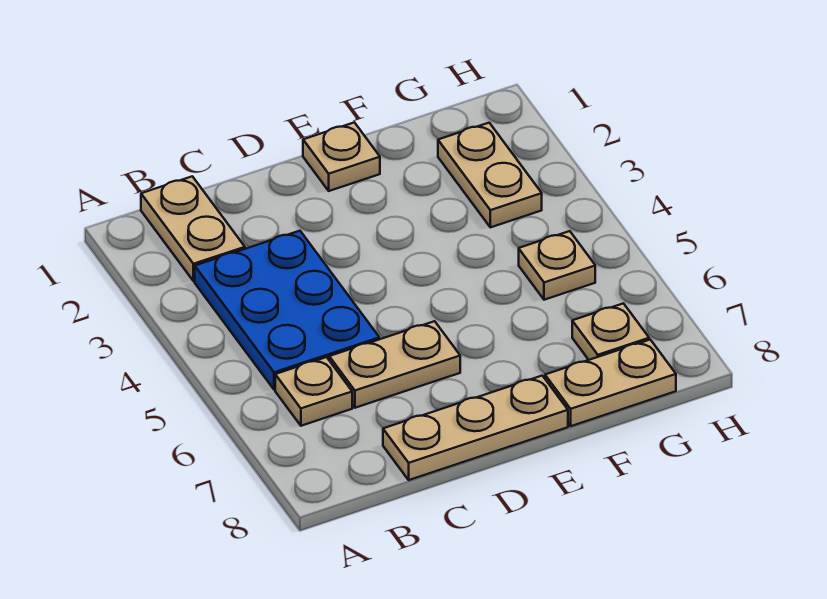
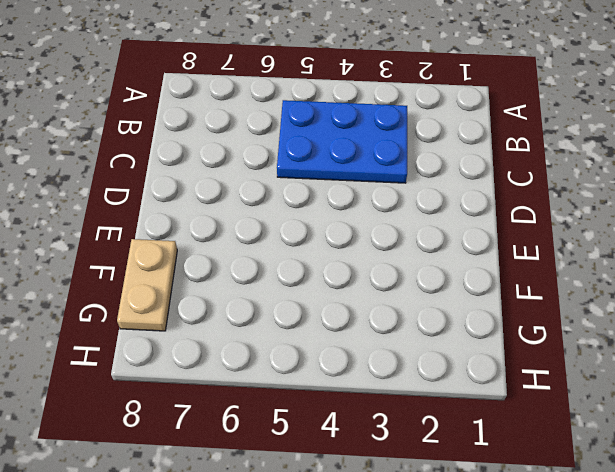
none -> tan 1x2 plate [141,176,245,281]
none -> tan 1x1 plate [275,357,352,426]

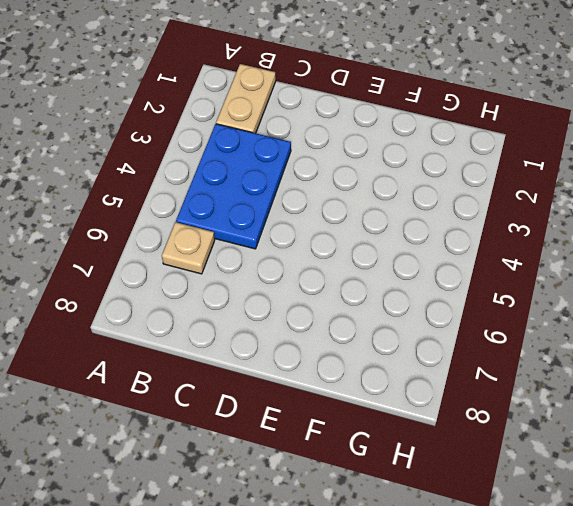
none -> tan 1x2 plate [329,321,460,408]
none -> tan 1x3 plate [383,376,568,480]

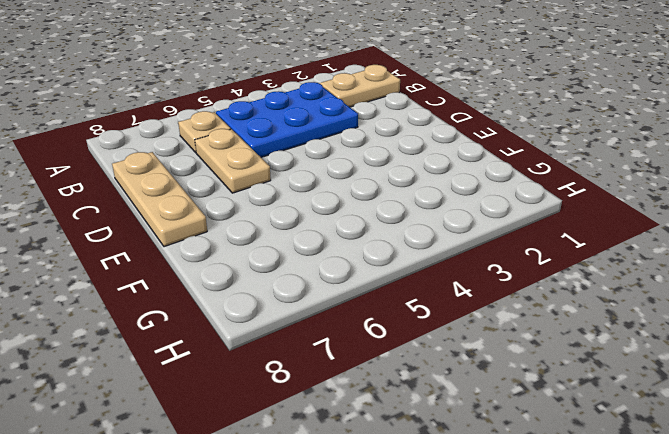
none -> tan 1x1 plate [303,122,380,191]
none -> tan 1x2 plate [545,340,676,426]

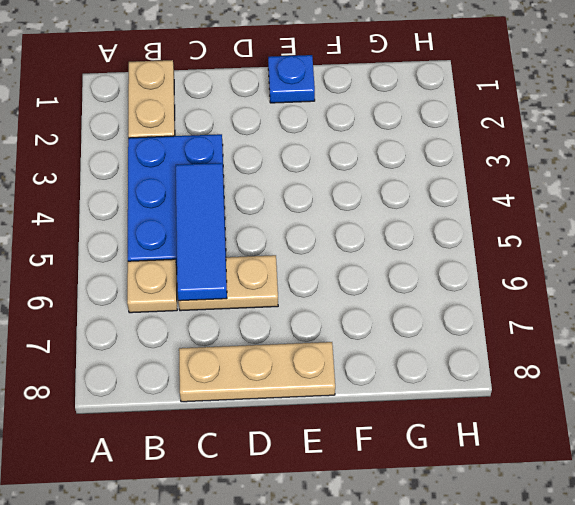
blue 1x3 tile [176,163,227,301] -> none
blue 1x1 plate [268,55,315,103] -> tan 1x1 plate [303,122,380,191]
none -> tan 1x2 plate [545,340,676,426]
none -> tan 1x2 plate [438,123,542,227]

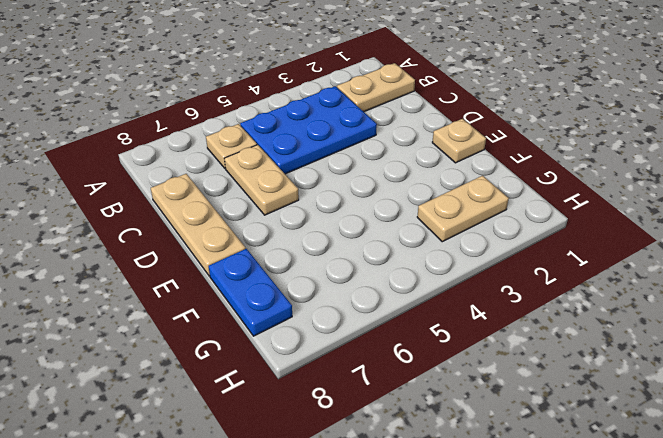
blue 1x2 plate [209,249,292,336] -> tan 1x2 plate [545,340,676,426]
none -> tan 1x1 plate [519,231,595,300]
none -> tan 1x1 plate [572,303,649,360]

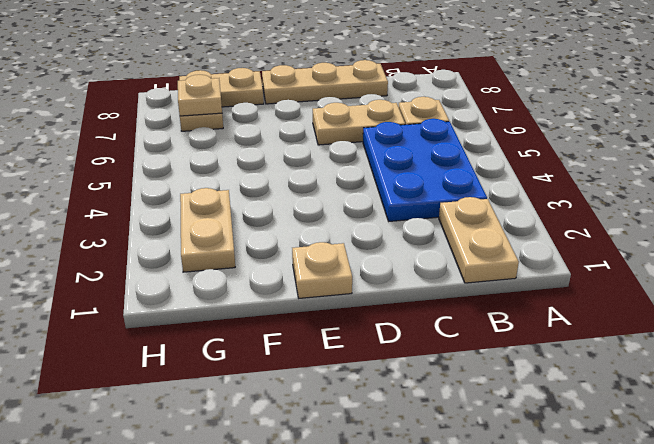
tan 1x1 plate [178,75,222,116] -> tan 1x1 plate moved to [519,231,595,300]

